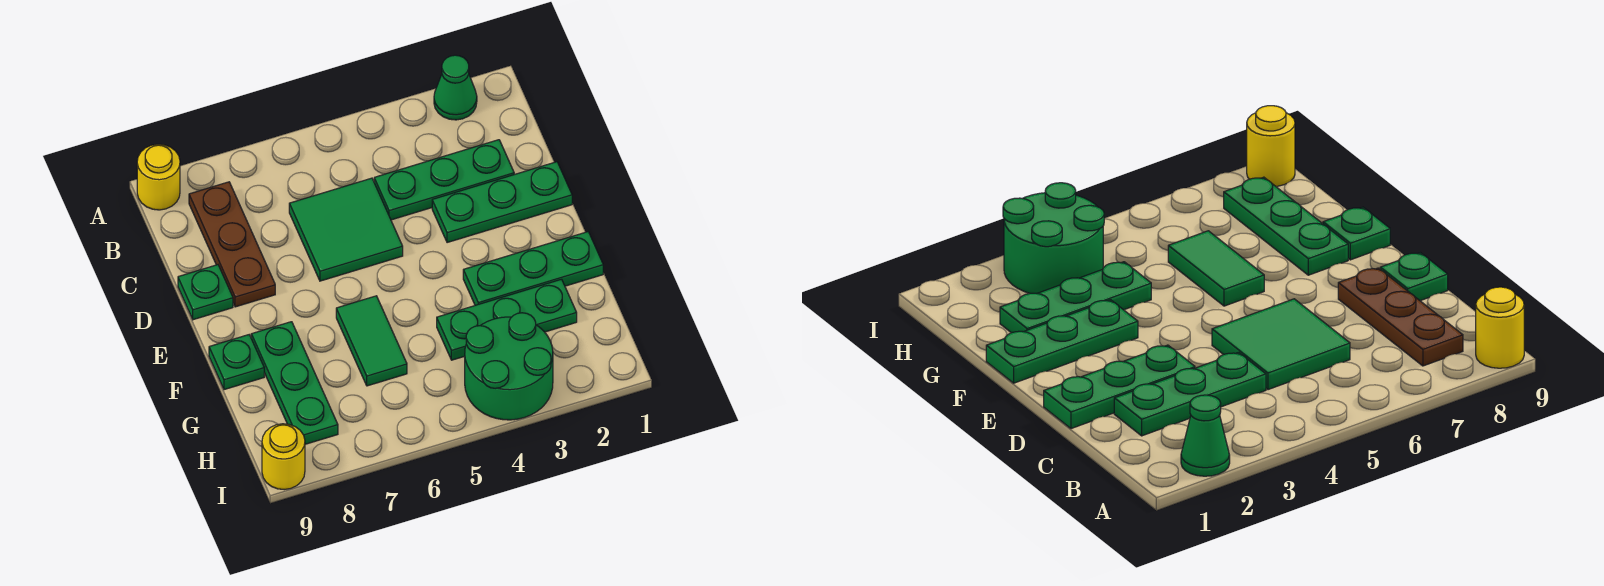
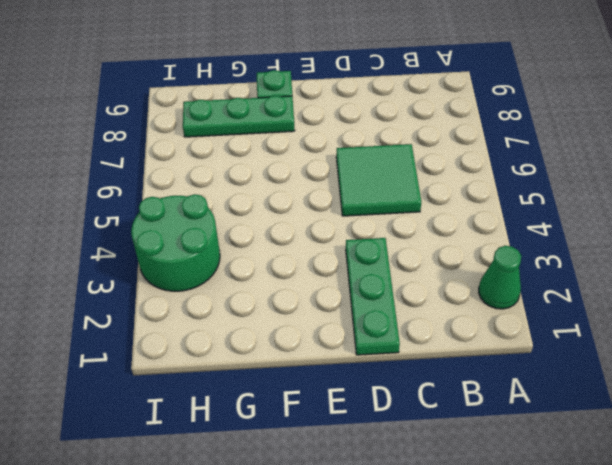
none -> yellow 1x1 round brick [137,144,180,210]
none -> brown 1x3 plate [189,182,275,307]
none -> green 1x3 plate [374,140,514,220]

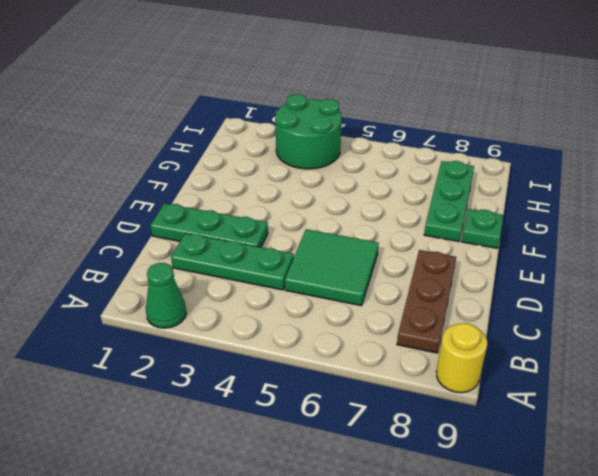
none -> green 1x1 plate [178,265,233,320]
none -> green 1x3 plate [463,232,603,305]
none -> green 1x2 tile [336,296,407,386]

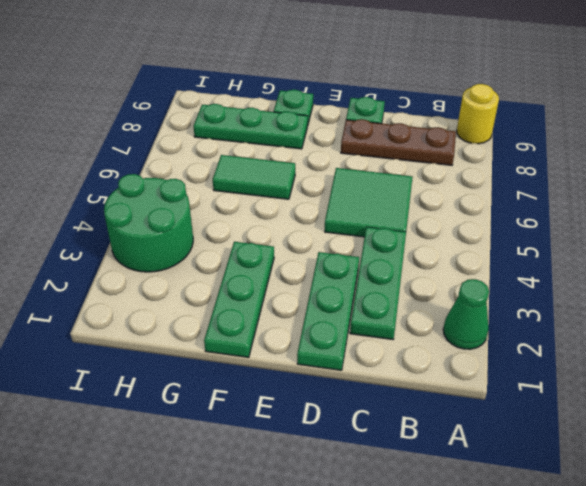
none -> green 1x3 plate [437,279,577,360]
none -> yellow 1x1 round brick [262,424,305,490]

